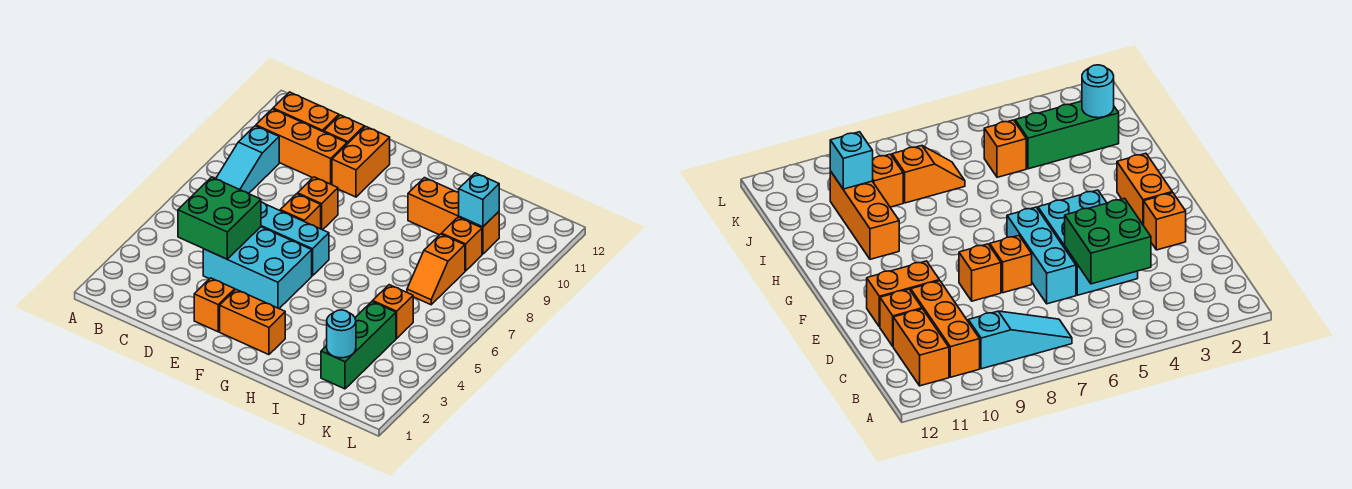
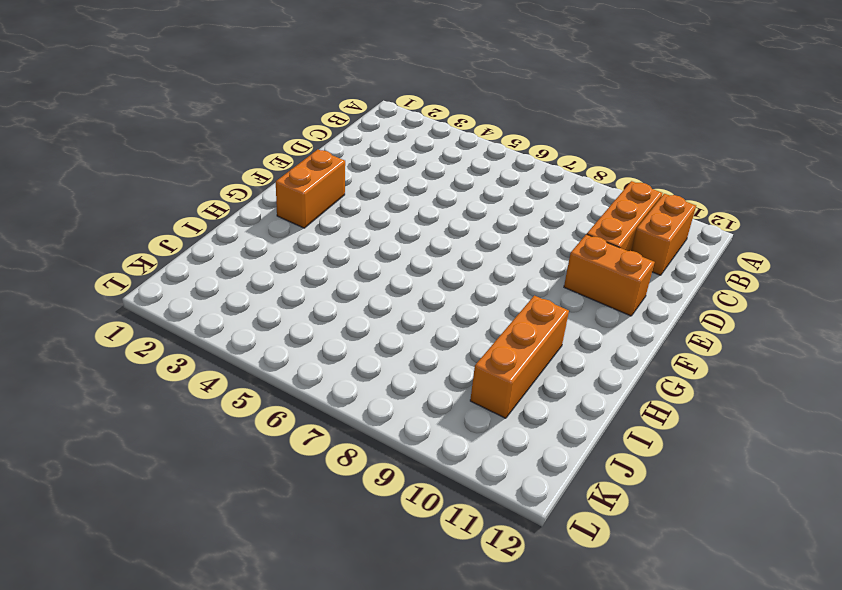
none -> cyan 1x3 slope [216,126,279,194]
none -> cyan 2x3 brick [203,227,312,308]
none -> cyan 1x3 brick [261,202,329,276]

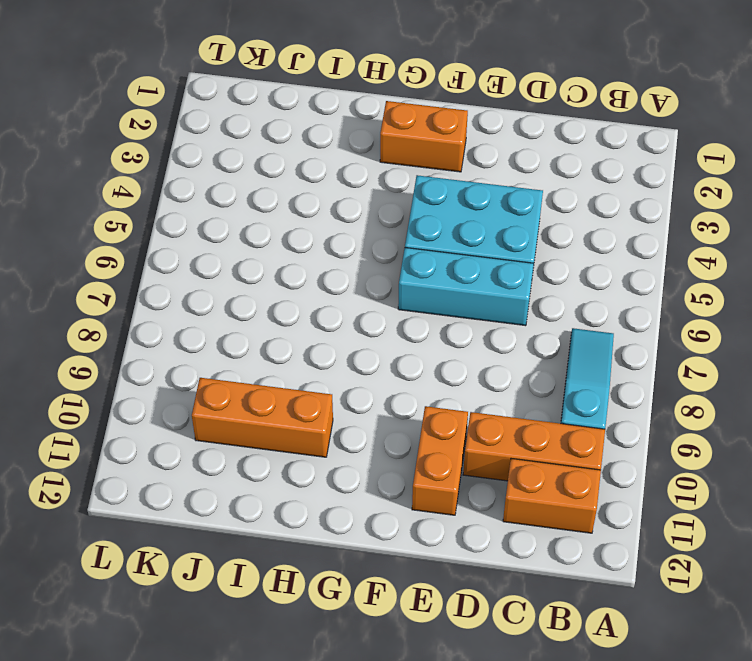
none -> orange 1x1 brick [324,115,364,144]
none -> orange 1x1 brick [194,278,235,332]
none -> orange 1x1 brick [280,194,321,229]

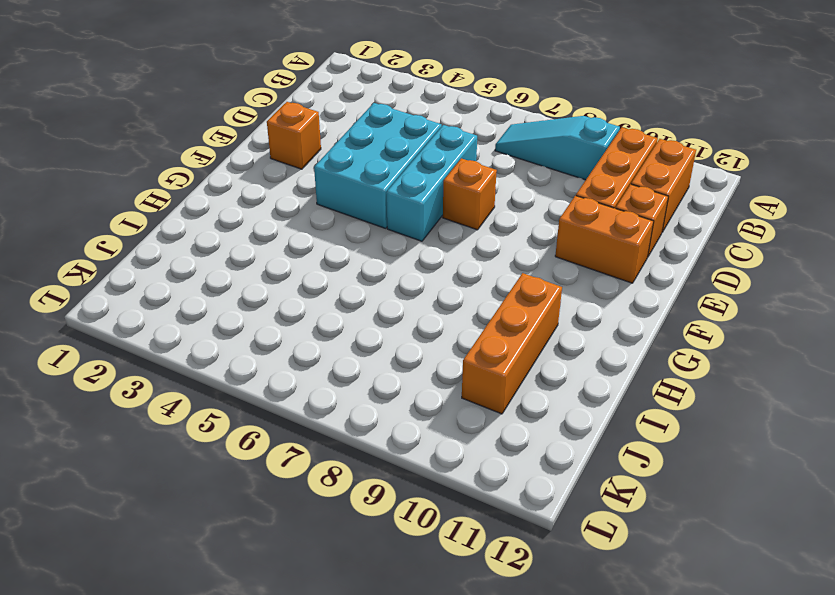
none -> orange 1x1 brick [298,177,338,230]
none -> orange 1x2 brick [220,290,285,355]
none -> green 1x3 brick [321,301,396,389]

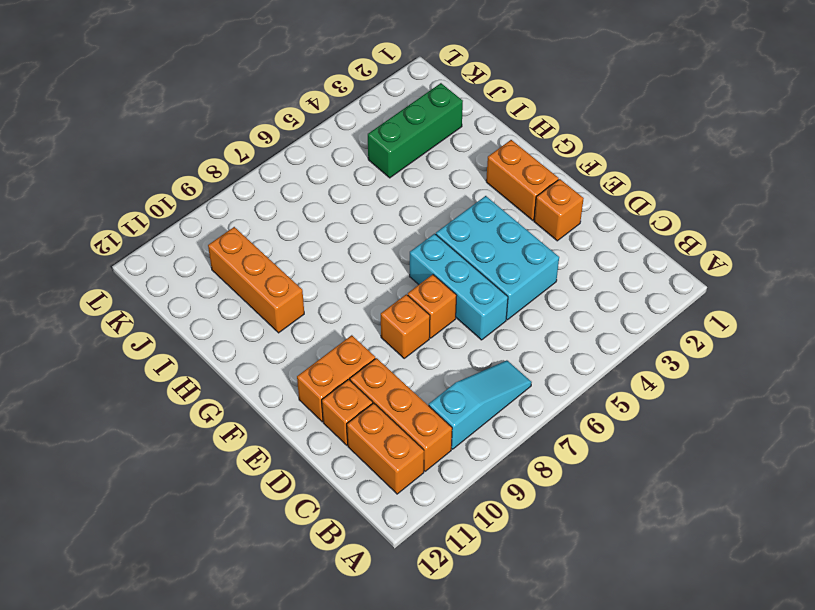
none -> orange 1x1 brick [373,285,413,338]
none -> orange 1x2 slope [407,234,465,305]
none -> orange 1x1 brick [442,217,482,271]

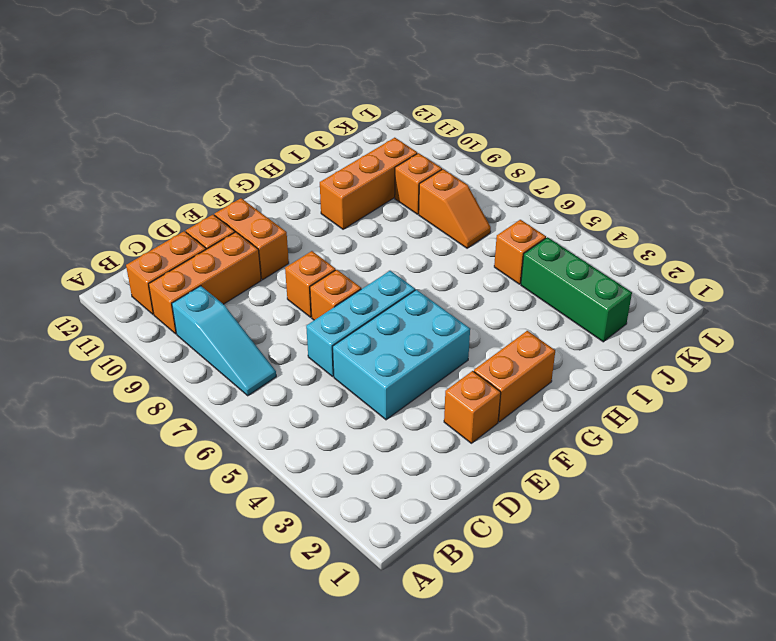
none -> green 2x2 brick [178,177,261,259]
none -> cyan 1x1 round brick [327,310,356,358]
none -> cyan 1x1 brick [459,173,499,227]

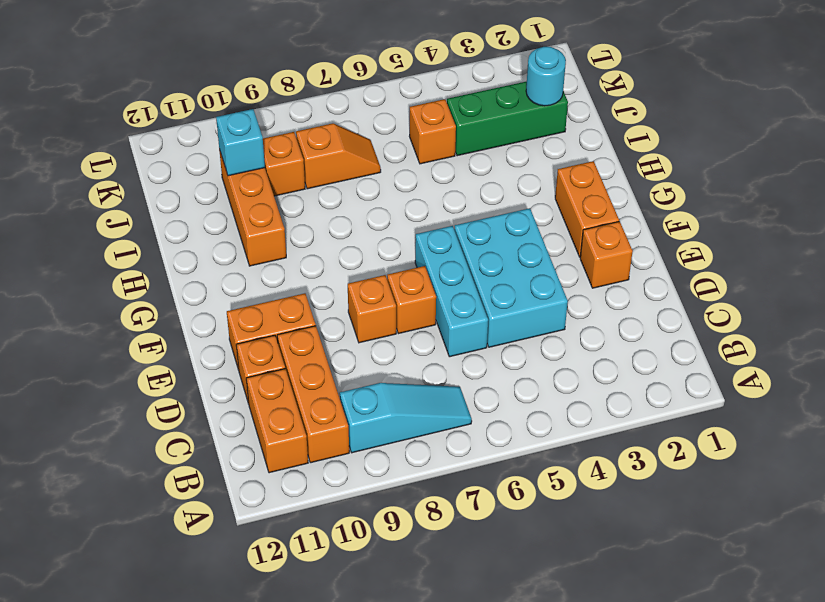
none -> green 2x2 brick [178,177,261,259]

